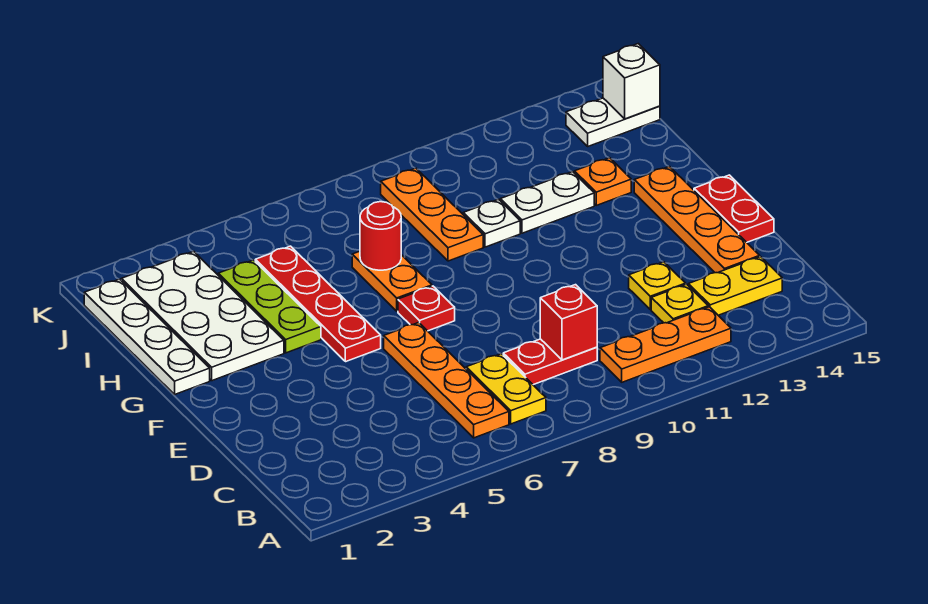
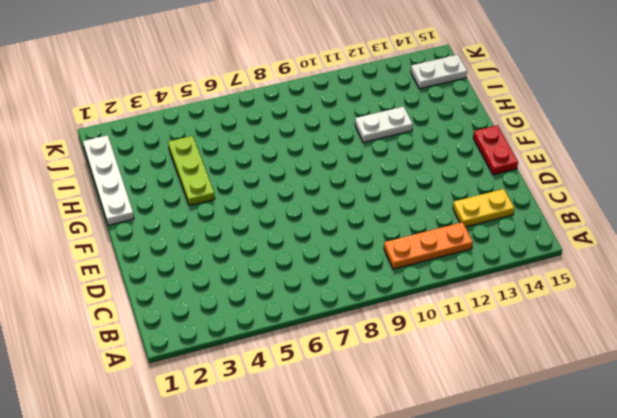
none -> orange 1x4 plate [384,323,509,438]
none -> yellow 1x2 plate [466,354,546,424]
none -> red 1x2 plate [503,339,597,385]

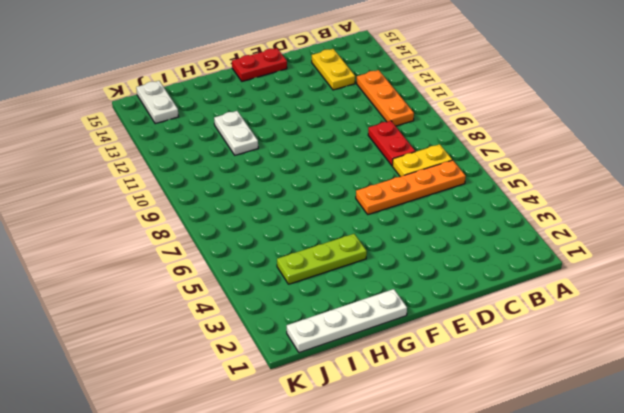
none -> yellow 1x1 plate [651,284,708,323]
none -> yellow 1x1 plate [629,262,686,310]
none -> orange 1x4 plate [634,166,760,273]

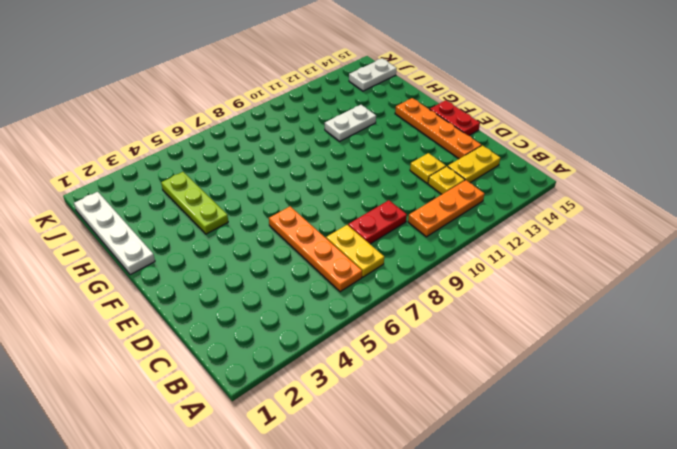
none -> red 1x4 plate [255,246,381,362]
none -> red 1x1 plate [398,286,455,331]
none -> white 2x4 plate [121,251,284,381]

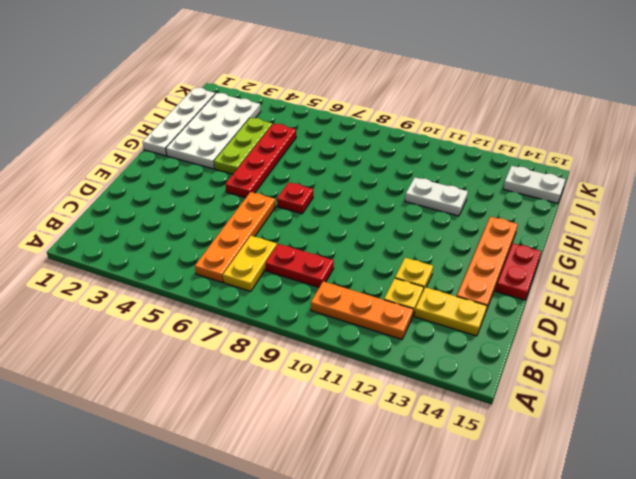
none -> orange 1x2 plate [352,251,432,311]
none -> orange 1x3 plate [381,168,483,261]
none -> white 1x1 plate [463,199,520,247]

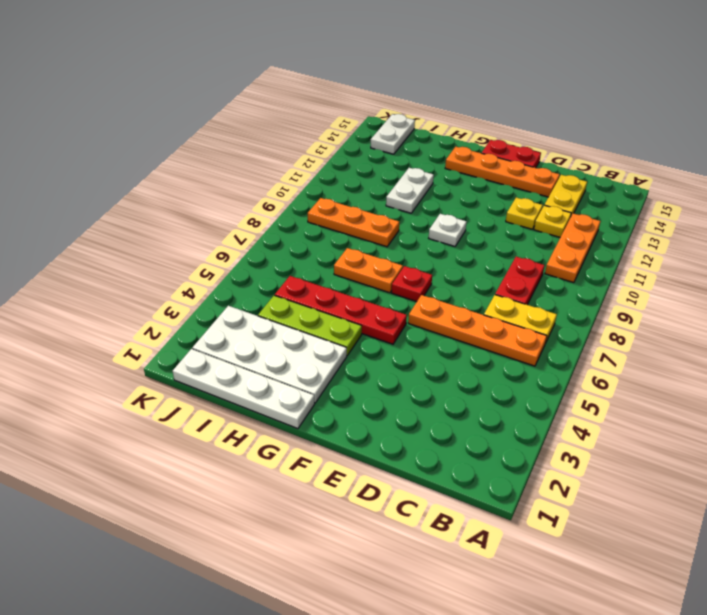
white 1x1 plate [429,214,467,246] -> white 1x1 plate moved to [463,199,520,247]
none -> orange 1x1 plate [574,158,631,205]
none -> red 1x1 brick [540,285,597,360]
none -> red 1x1 round brick [360,202,401,270]

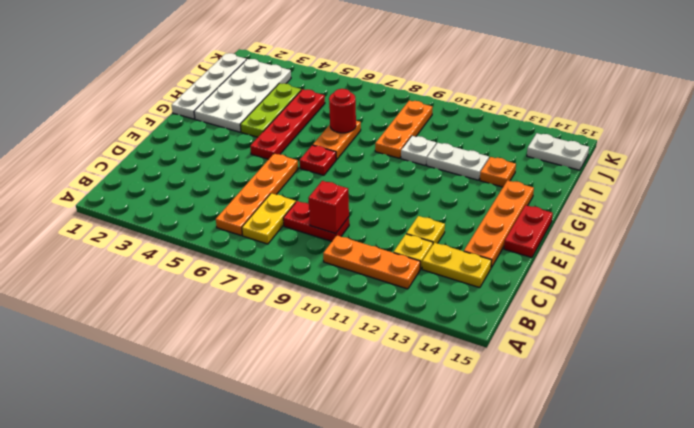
none -> white 1x1 brick [603,44,660,119]

